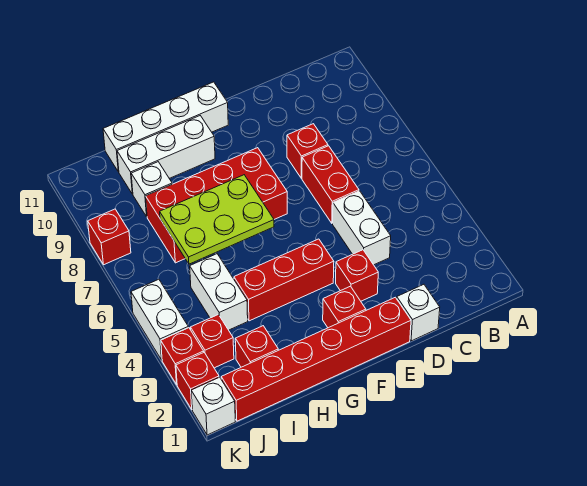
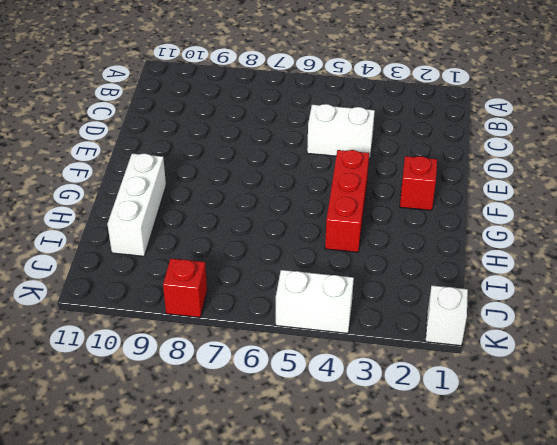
none -> white 1x1 brick [397,284,440,341]
none -> red 1x2 brick [302,146,359,223]
none -> red 1x1 brick [287,124,328,178]

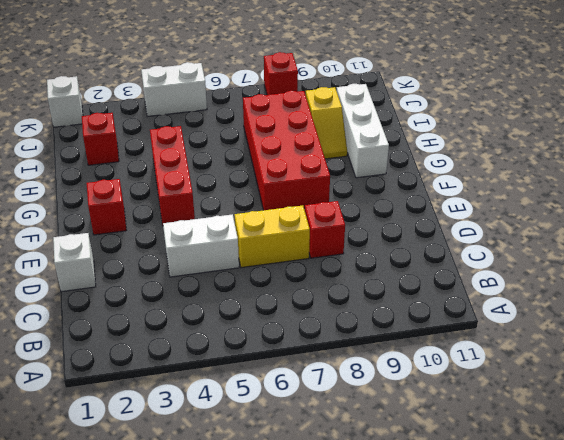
yellow 1x2 brick [235,206,310,268] -> red 1x2 brick [302,146,359,223]
yellow 1x2 slope [306,87,347,159] -> white 1x1 brick [131,162,172,217]
none -> red 1x6 brick [221,297,411,421]
none -> red 1x1 brick [336,250,378,301]
none -> white 1x4 brick [103,82,228,172]

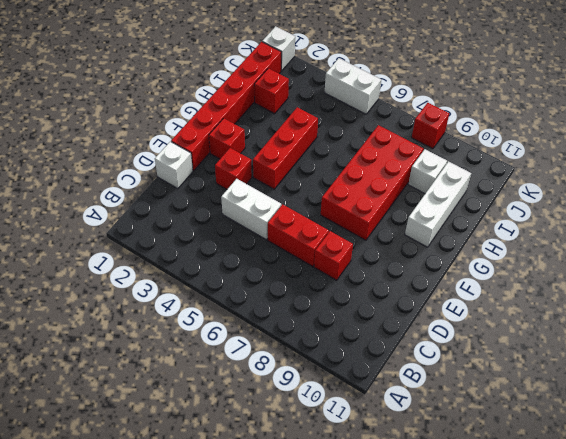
none -> white 1x4 brick [103,82,228,172]
none -> white 1x2 brick [190,254,248,330]
none -> red 1x1 brick [191,315,234,368]

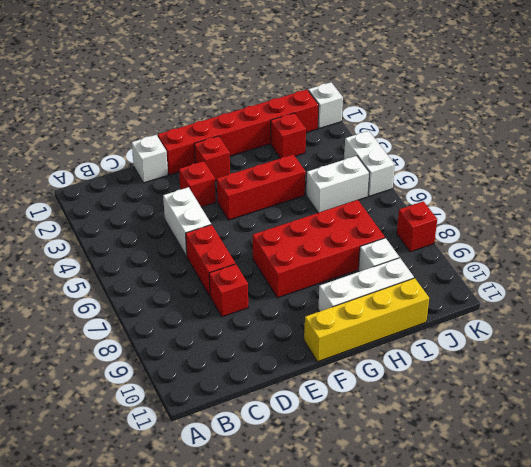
yellow 1x4 brick [304,278,429,362] -> white 1x4 brick [103,82,228,172]
white 1x2 brick [306,156,370,213] -> white 1x2 brick turned to [190,254,248,330]
none -> red 1x1 brick [191,315,234,368]
none -> red 1x1 brick [176,353,219,409]
none -> red 1x1 brick [161,328,204,385]

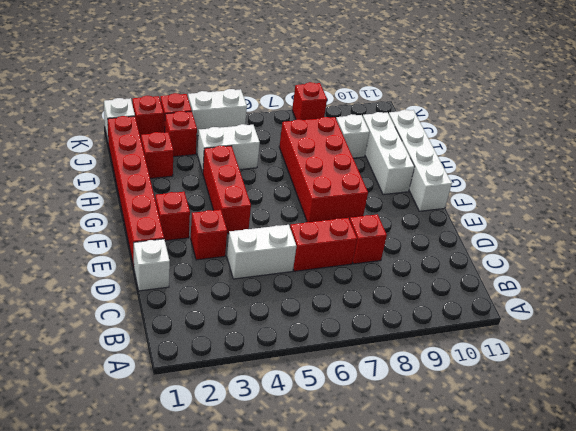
none -> lime 2x3 plate [160,175,274,264]

